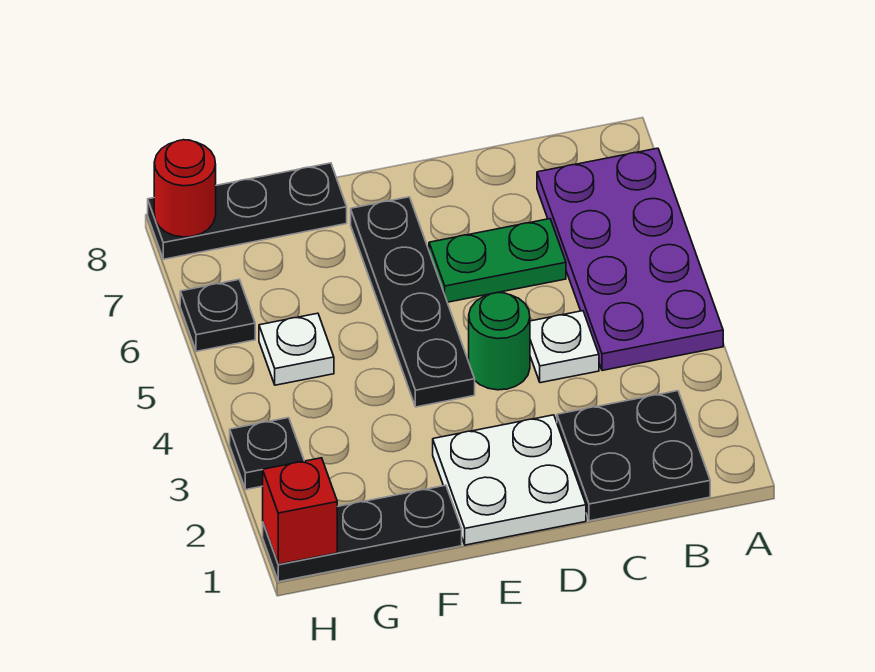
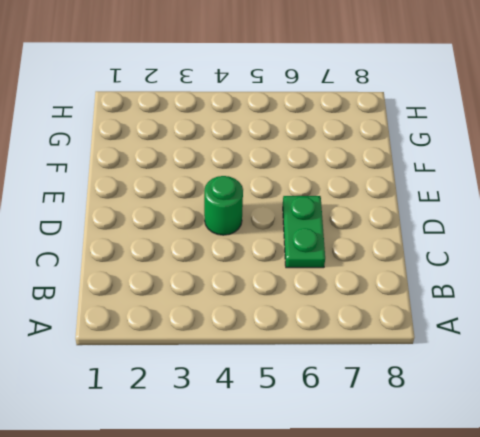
none -> purple 2x4 plate [537,148,723,371]
none -> black 2x2 plate [557,391,710,521]
none -> white 1x1 plate [530,311,599,383]

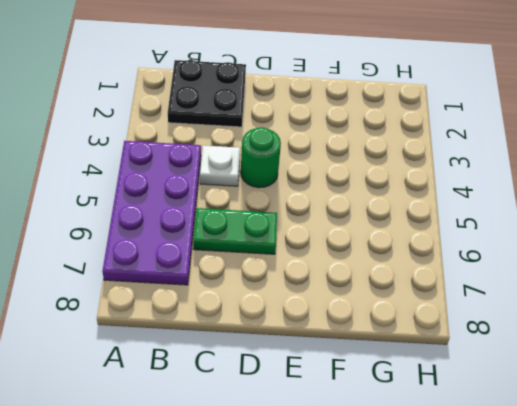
none -> white 2x2 plate [433,415,586,545]
none -> black 1x4 plate [351,197,475,407]
none -> black 1x3 plate [263,485,462,582]

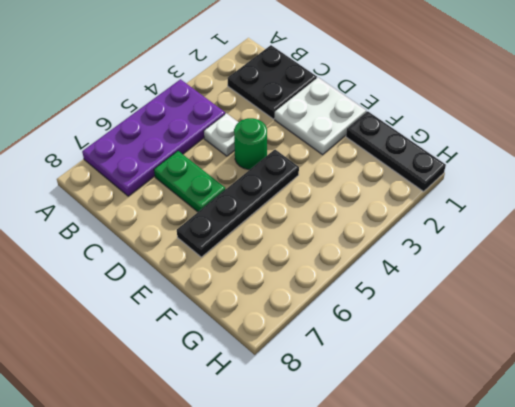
none -> black 1x3 plate [148,163,347,259]
none -> white 1x1 plate [259,313,334,385]
none -> black 1x1 plate [230,418,304,489]

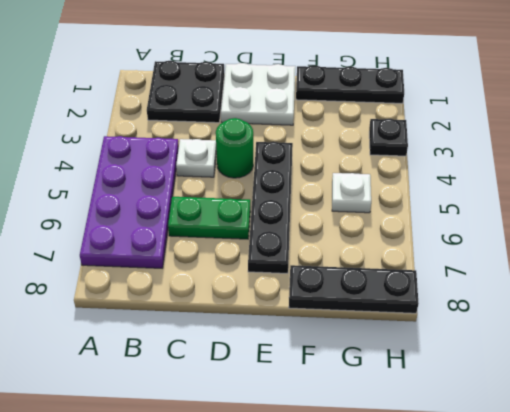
none -> black 1x1 plate [180,280,255,351]
none -> red 1x1 brick [263,458,337,564]
none -> red 1x1 round brick [154,140,216,237]

